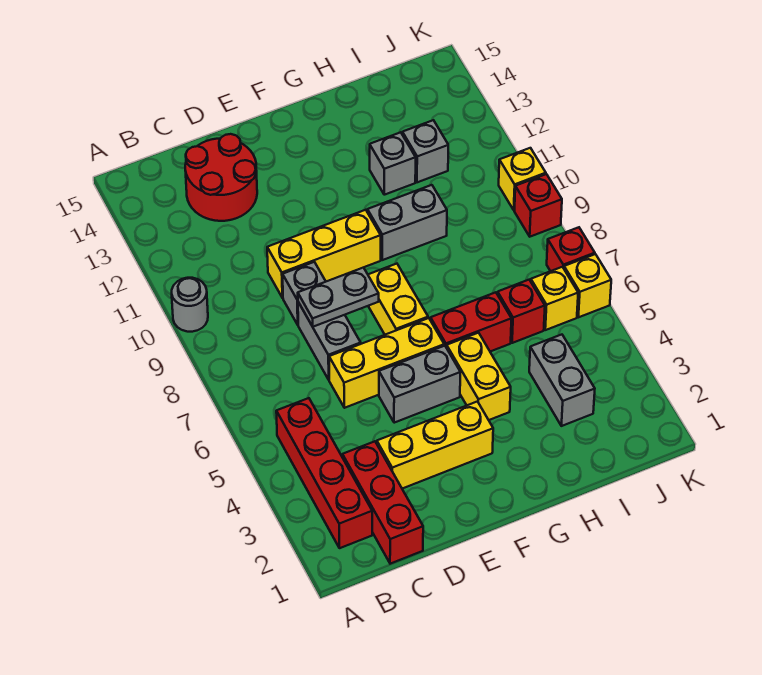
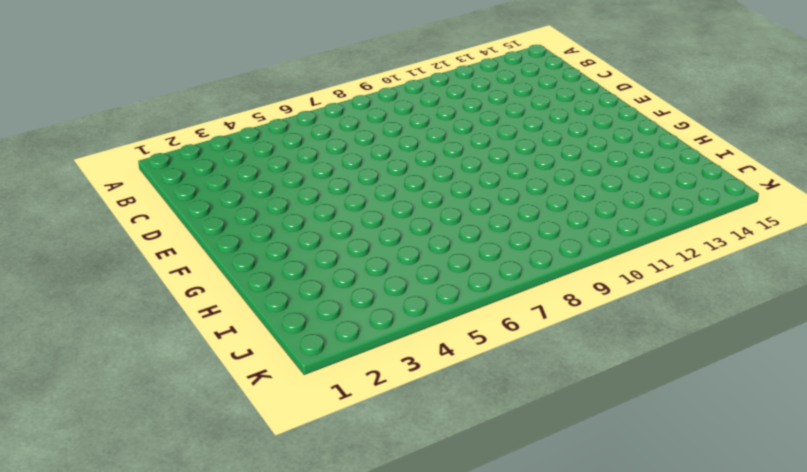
none -> grey 1x1 round brick [172,278,208,332]
none -> red 1x4 brick [276,398,372,548]
none -> red 1x3 brick [342,441,423,564]

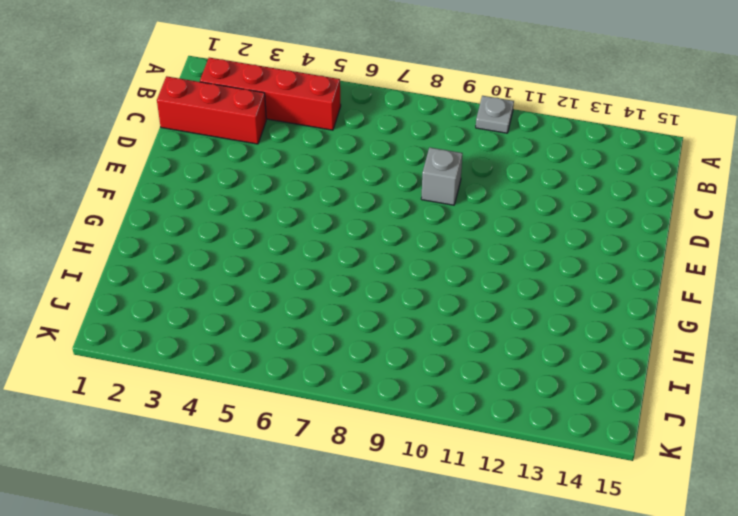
grey 1x1 plate [476,96,514,133] -> grey 1x1 round brick [172,278,208,332]
none -> red 2x2 round brick [185,134,257,221]
none -> yellow 1x3 brick [377,402,493,489]
none -> yellow 1x3 brick [329,318,444,408]

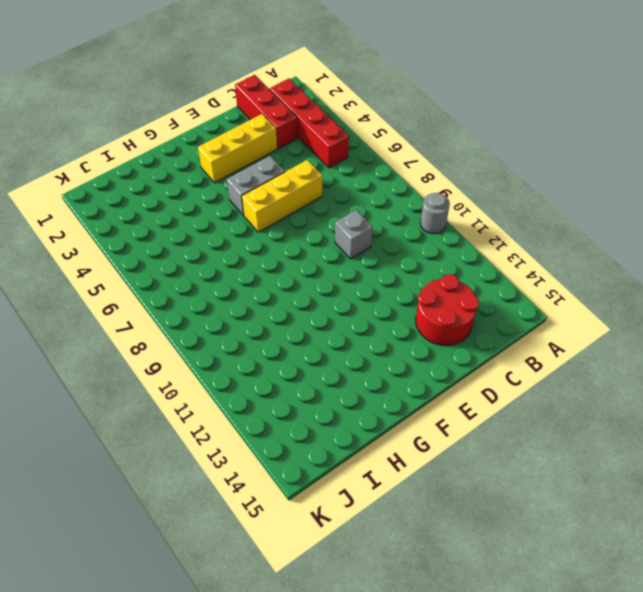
none -> grey 1x2 brick [298,302,361,380]
none -> yellow 1x3 brick [267,210,381,298]
none -> yellow 1x2 brick [368,264,428,335]

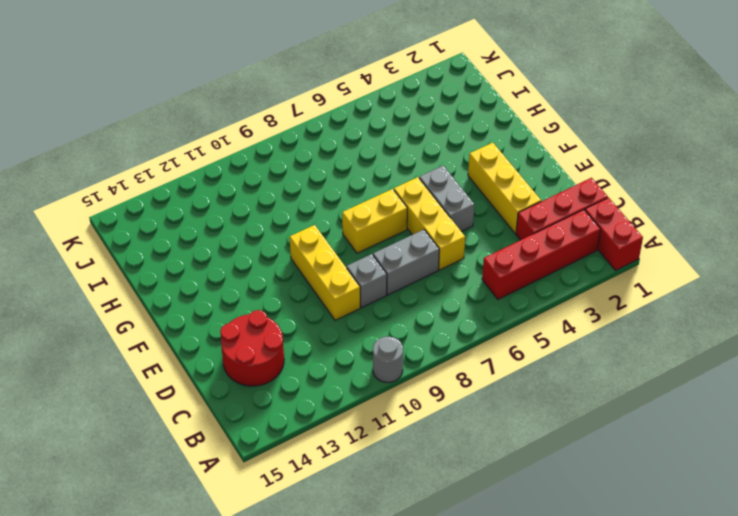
red 1x2 brick [585,198,643,270] -> red 1x2 brick moved to [431,292,511,352]
none -> yellow 1x2 brick [447,333,511,420]
none -> grey 1x2 brick [367,185,447,260]
none -> grey 1x1 brick [370,132,416,195]

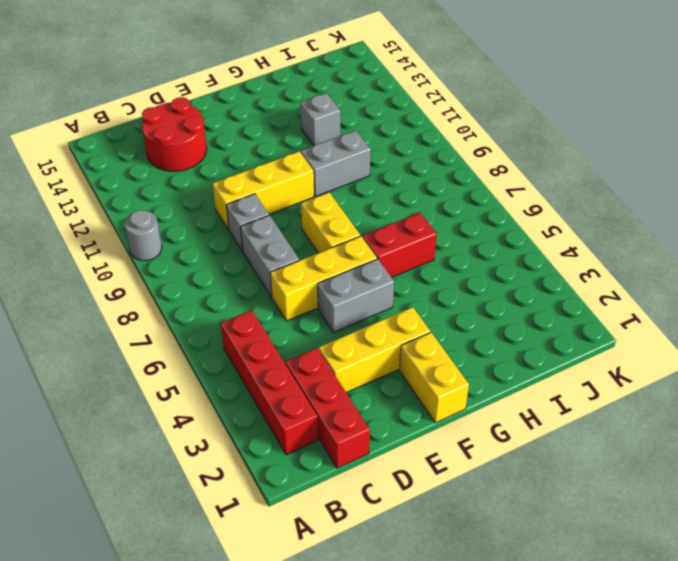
yellow 1x2 brick [399,332,469,423] -> yellow 1x2 brick moved to [447,333,511,420]
none -> grey 1x2 brick [529,335,595,426]
none -> red 1x1 brick [498,280,545,343]
none -> grey 1x1 brick [402,120,448,182]

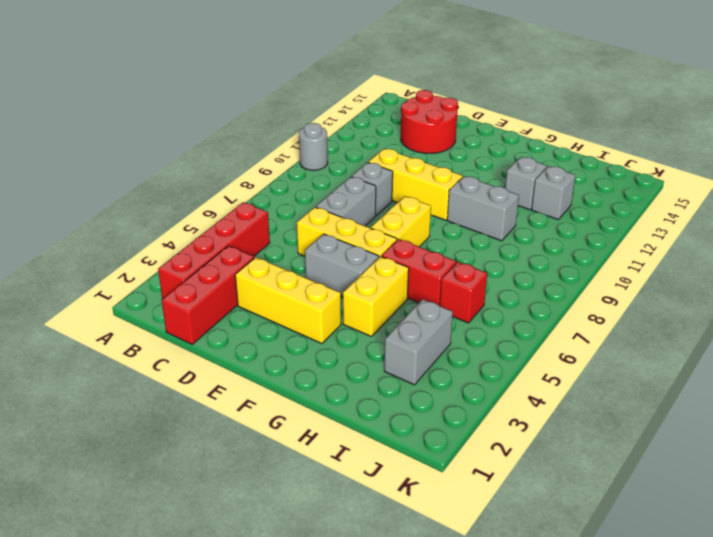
none -> yellow 1x1 brick [531,267,578,330]
none -> yellow 1x1 brick [564,254,611,317]
none -> red 1x1 brick [547,227,595,271]

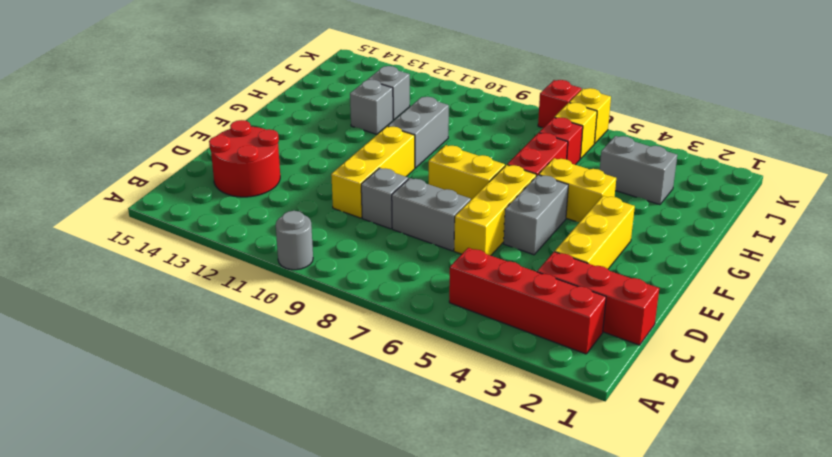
none -> red 1x1 brick [514,174,562,237]
none -> yellow 1x1 brick [499,148,546,210]
none -> grey 1x2 plate [298,267,379,327]

